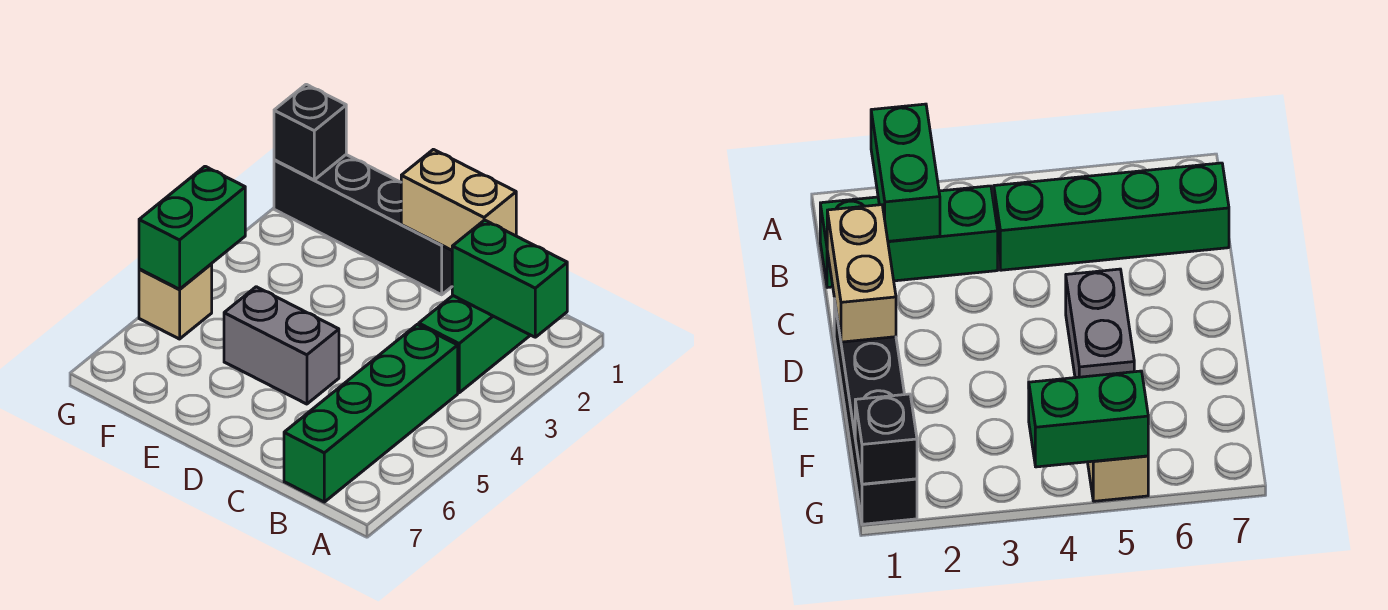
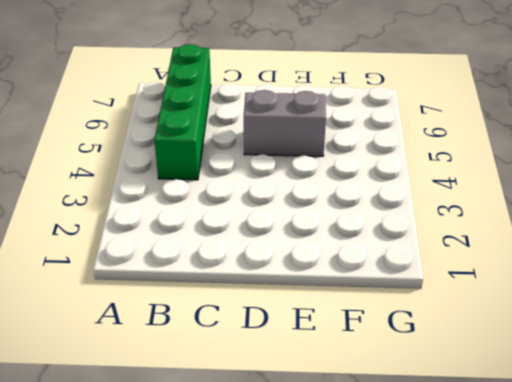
none -> green 1x3 brick [419,296,530,393]
none -> black 1x4 brick [274,155,452,295]

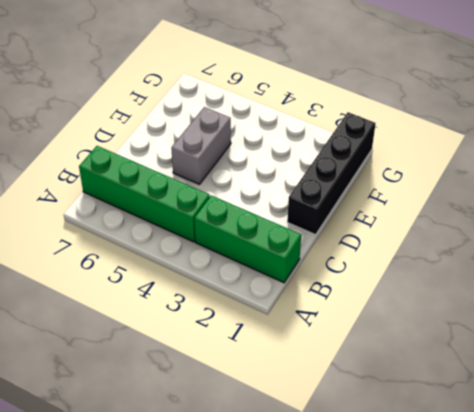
none -> tan 1x1 brick [139,264,212,339]
none -> green 1x2 brick [452,220,567,337]

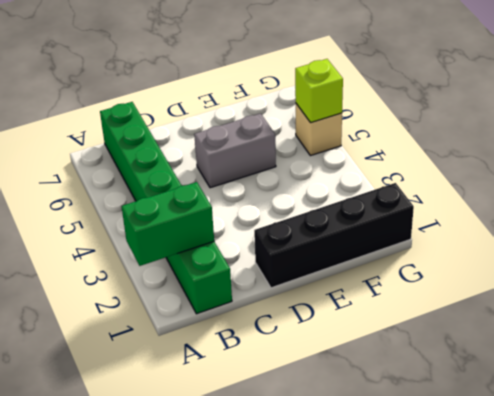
lime 1x1 brick [295,59,343,123] -> green 1x2 brick [139,166,245,289]
none -> tan 1x2 brick [401,149,516,250]
none -> black 1x1 brick [274,84,346,180]

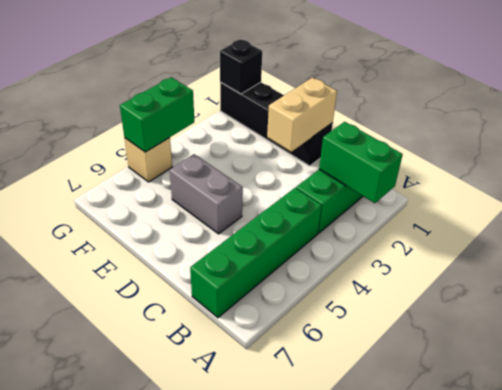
tan 1x2 brick [267,78,337,152] -> tan 1x2 brick turned to [401,149,516,250]

